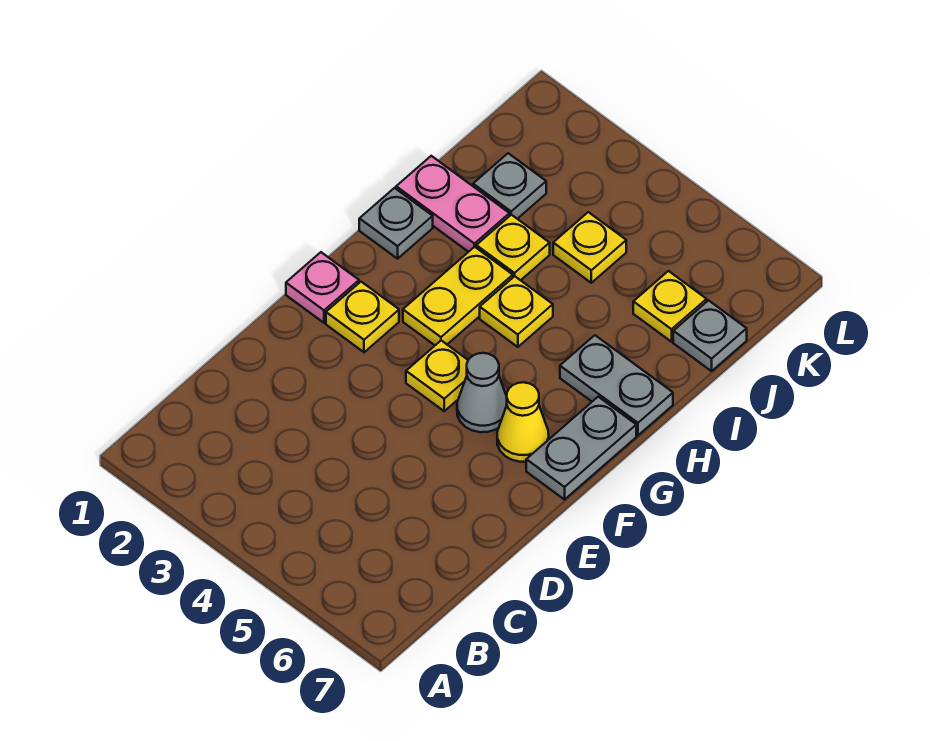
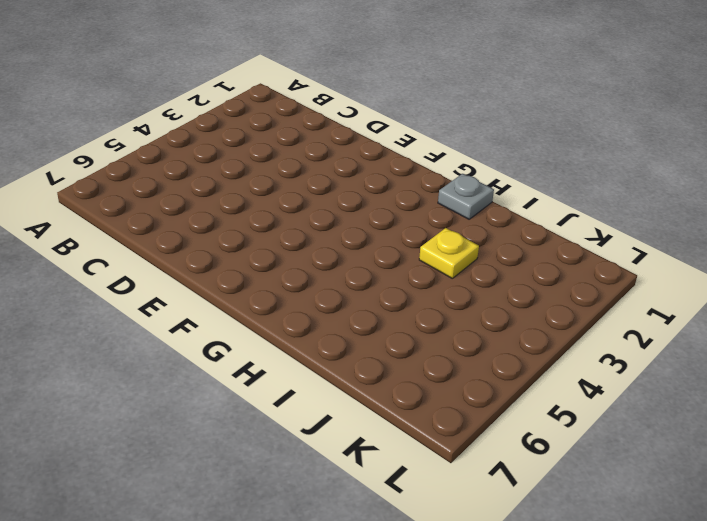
none -> pink 1x1 plate [286,252,359,323]
none -> yellow 1x1 plate [326,282,399,352]
none -> yellow 1x1 plate [406,341,468,411]

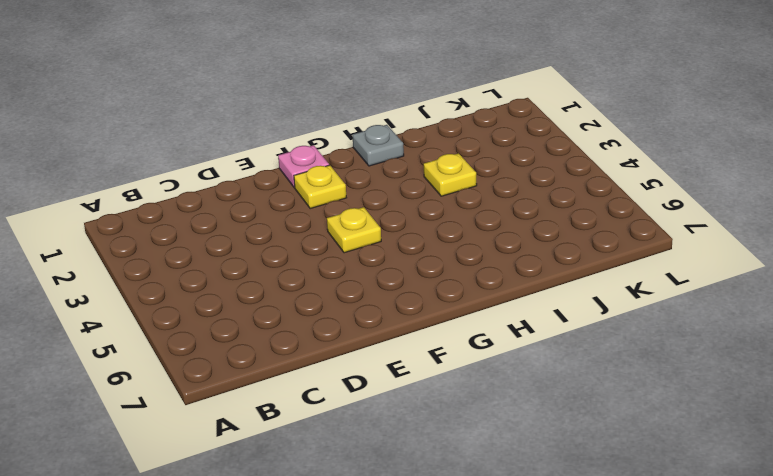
none -> grey 1x1 cone [457,353,507,432]
none -> yellow 1x1 cone [497,382,549,462]
none -> grey 1x2 plate [526,397,636,500]

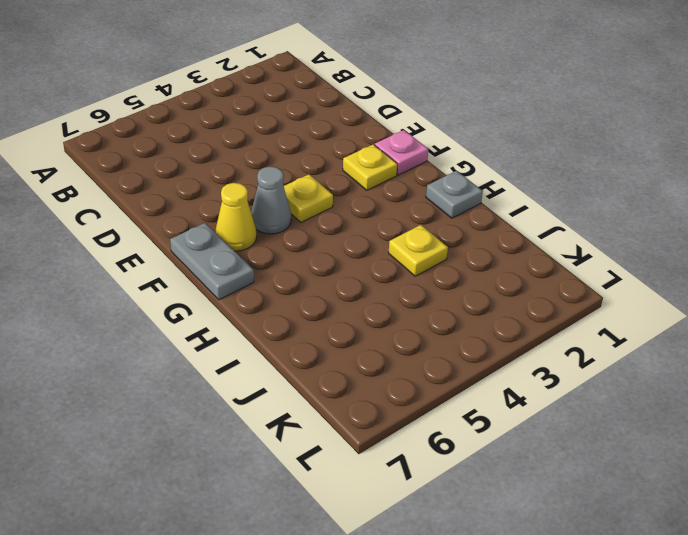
none -> yellow 1x2 plate [403,247,513,345]
none -> yellow 1x1 plate [480,276,553,347]
none -> grey 1x2 plate [560,335,673,435]

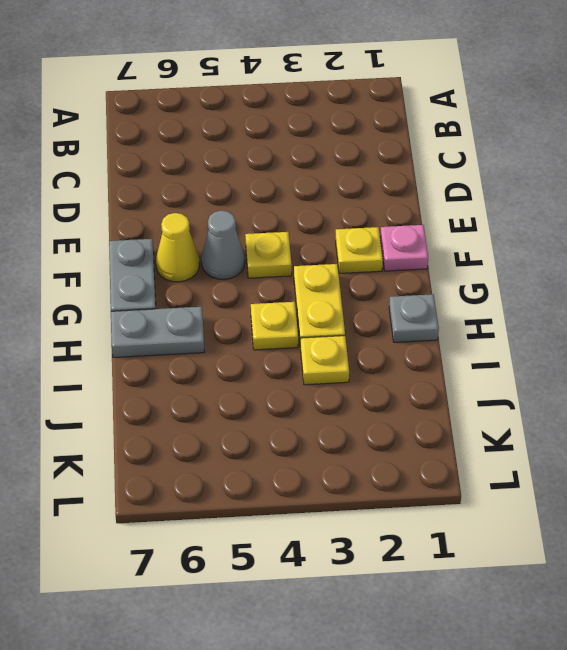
none -> pink 1x2 plate [396,156,509,252]
none -> grey 1x1 plate [473,153,546,219]
none -> yellow 1x1 plate [553,212,626,283]

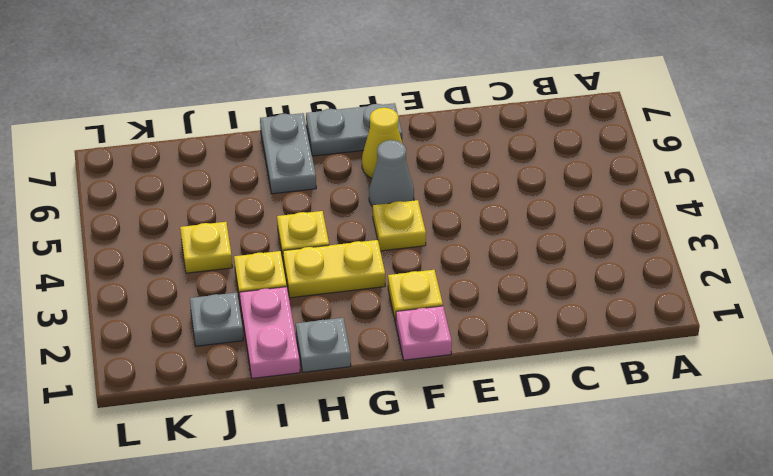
none -> yellow 1x1 plate [633,271,707,342]
none -> grey 1x1 plate [673,300,747,371]

